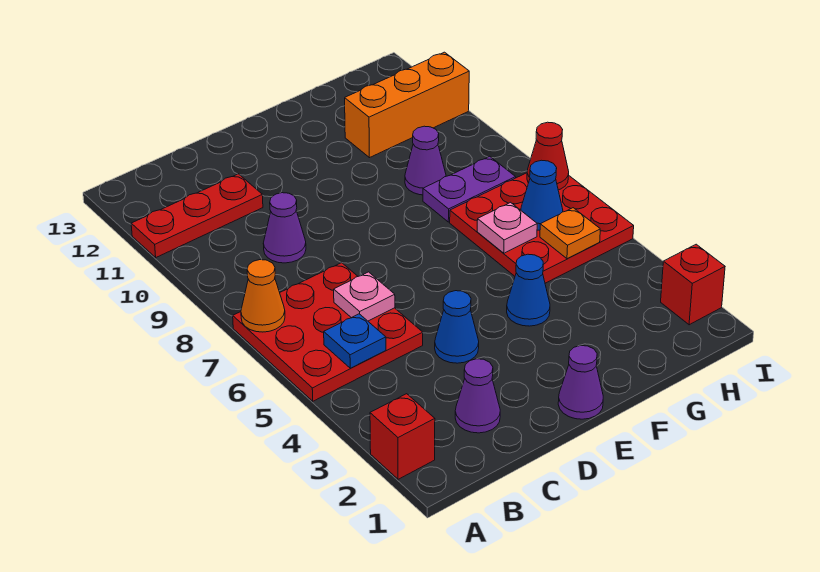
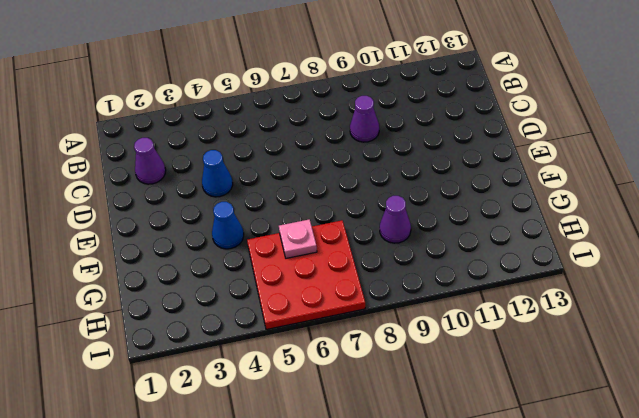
none -> red 1x1 brick [370,394,435,479]
none -> red 3x3 plate [233,263,423,401]
none -> red 1x3 plate [131,174,263,257]

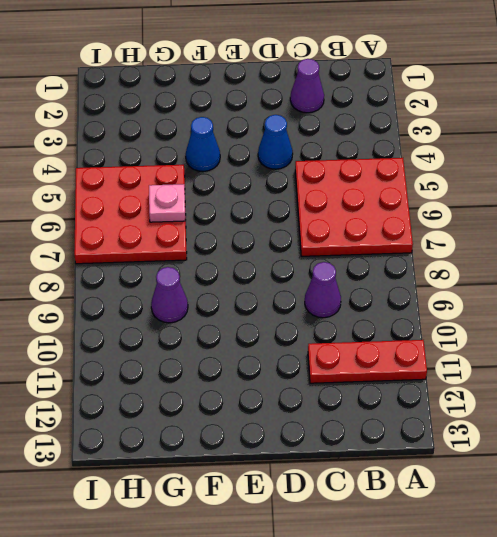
none -> red 1x1 brick [370,394,435,479]
none -> purple 1x1 cone [558,346,603,419]
none -> purple 1x2 plate [423,156,516,222]

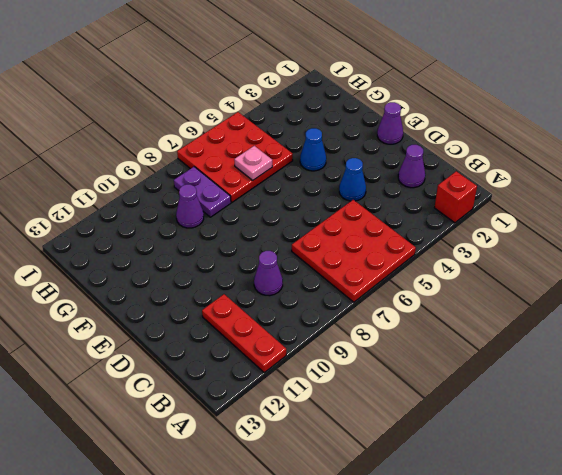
none -> orange 1x3 brick [345,52,469,158]
none -> red 1x1 brick [661,244,725,325]
none -> orange 1x1 cone [241,259,285,332]

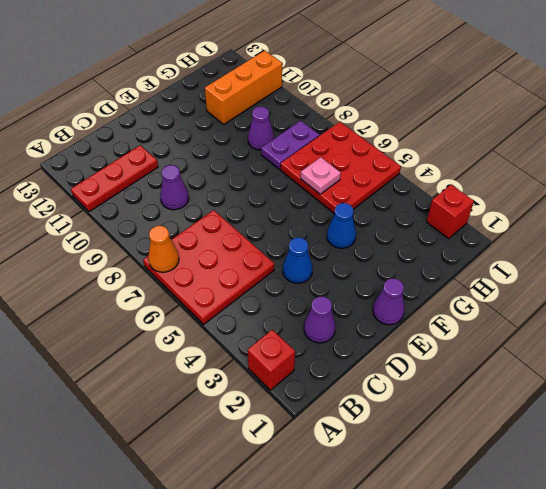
none -> blue 1x1 plate [324,314,386,368]
none -> pink 1x1 plate [334,272,395,321]
none -> orange 1x1 plate [540,208,600,259]

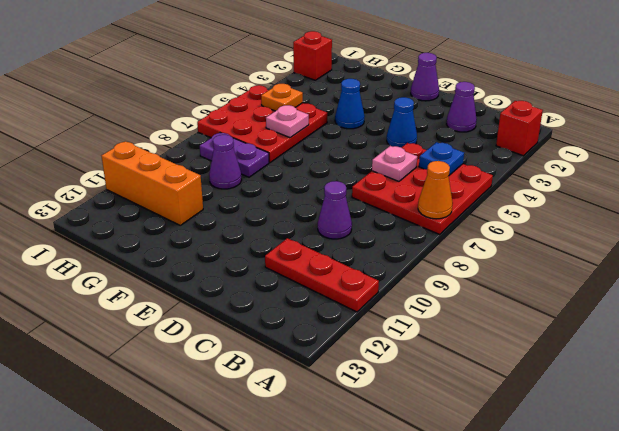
none -> blue 1x1 cone [521,160,563,230]
none -> red 1x1 cone [527,122,569,190]

